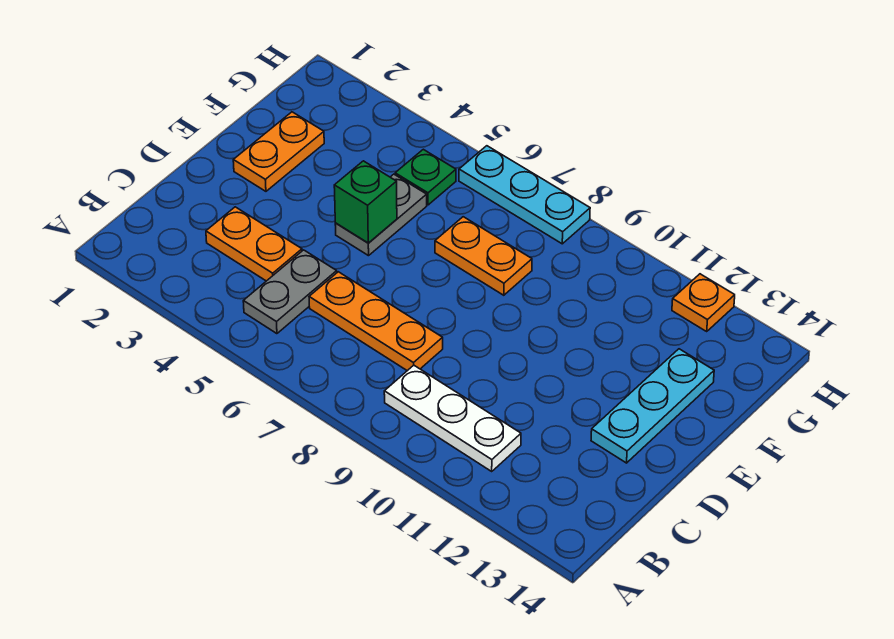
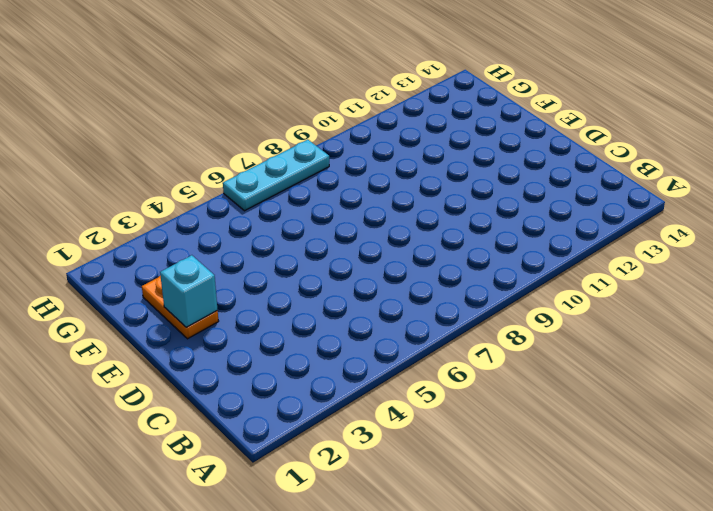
cyan 1x1 brick [160,255,218,327] -> none
none -> grey 1x2 plate [243,250,337,334]
none -> white 1x3 plate [384,365,521,471]
none -> orange 1x2 plate [206,207,302,281]

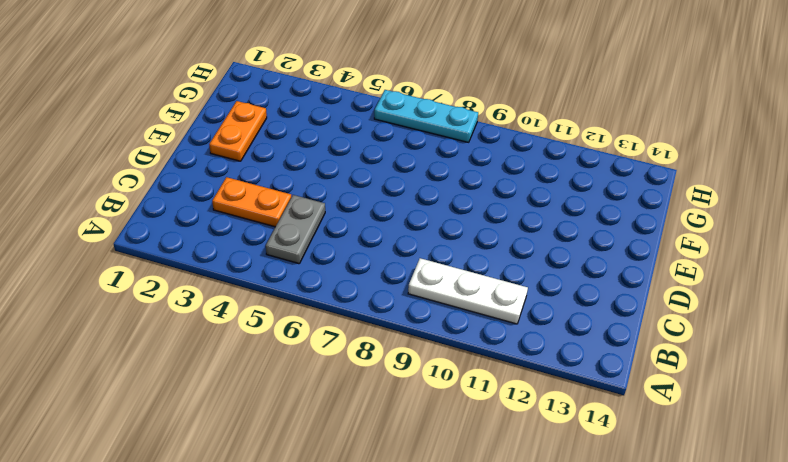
none -> orange 1x3 plate [309,272,443,371]
none -> cyan 1x3 plate [591,349,714,463]
none -> grey 1x2 plate [335,174,427,256]

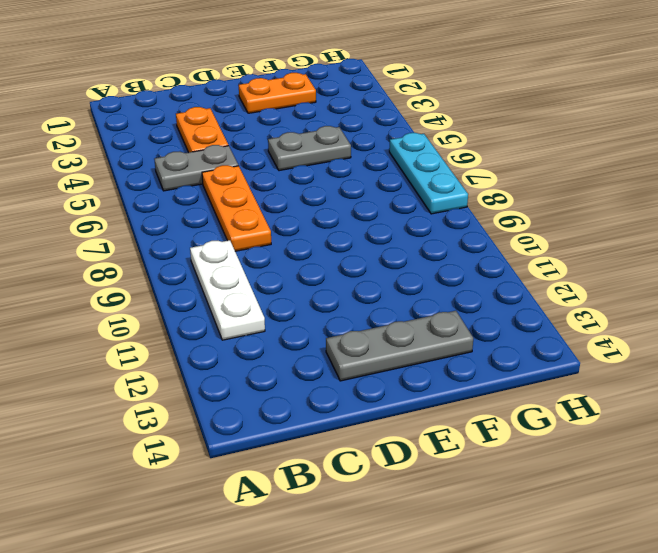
grey 1x3 plate [326,311,473,381] -> cyan 1x3 plate [591,349,714,463]
none -> orange 1x2 plate [435,217,532,295]
none -> green 1x1 plate [395,149,456,205]
none -> orange 1x1 plate [672,274,735,331]

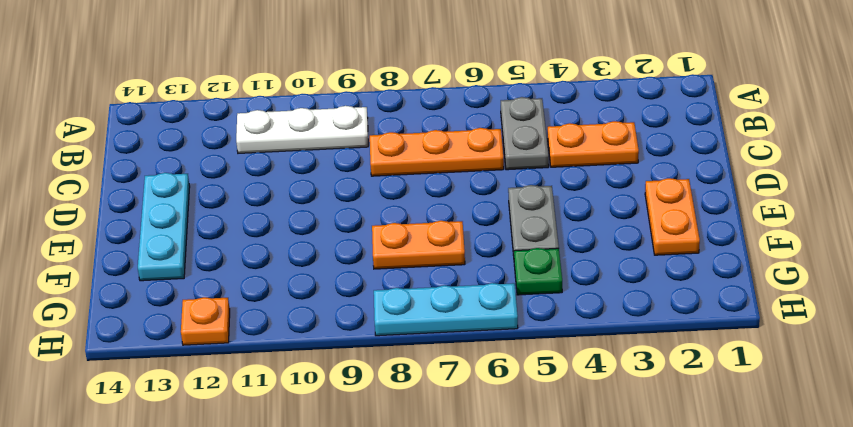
none -> green 1x1 brick [334,161,397,243]

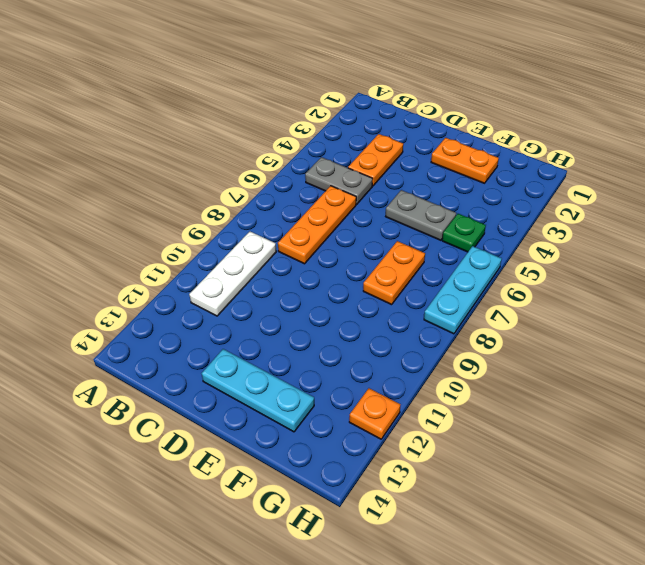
none -> green 1x1 brick [334,161,397,243]

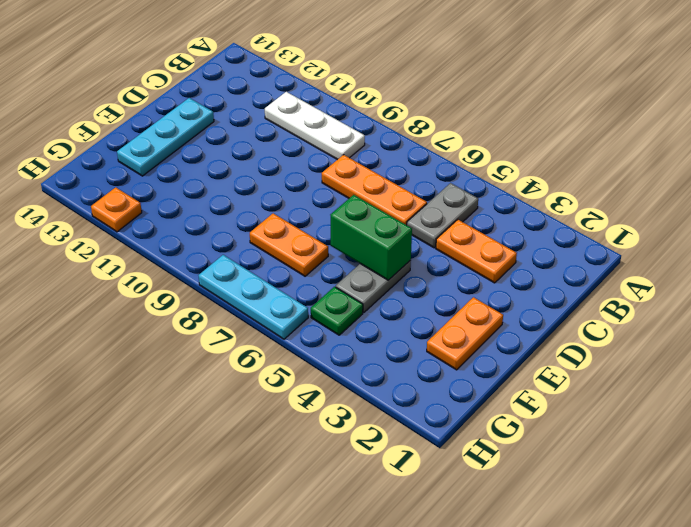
green 1x2 brick [331,195,412,280] -> green 1x1 brick [334,161,397,243]

